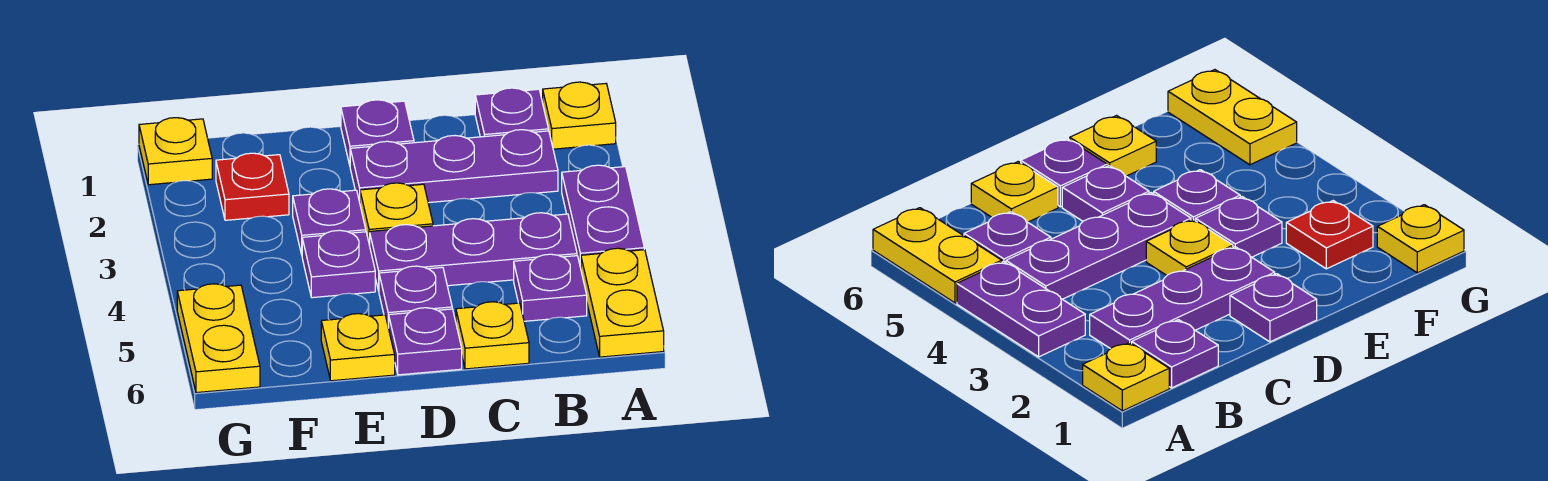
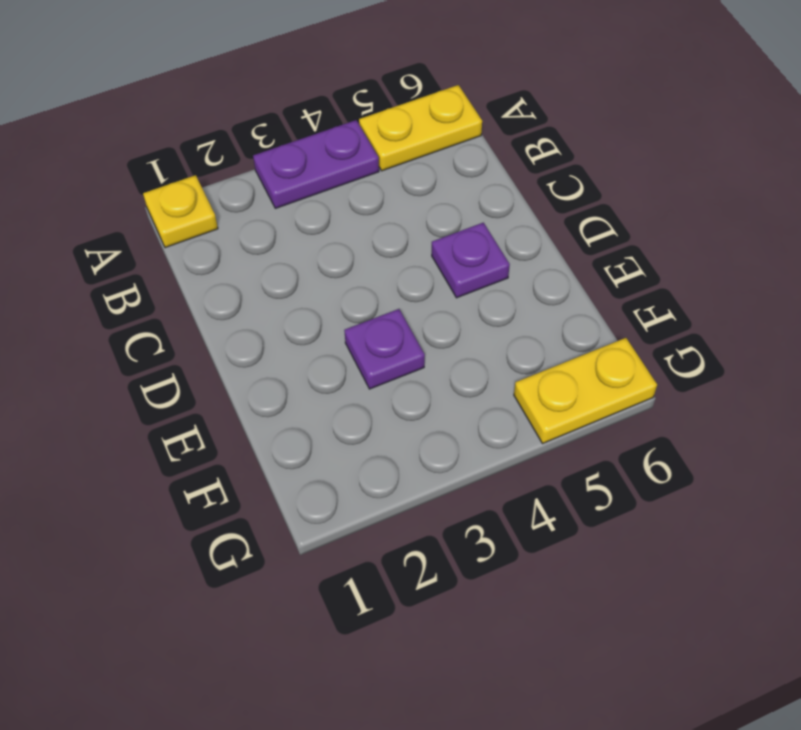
none -> purple 1x1 plate [475,88,548,137]
none -> purple 1x3 plate [350,130,558,203]
none -> purple 1x3 plate [370,213,577,291]

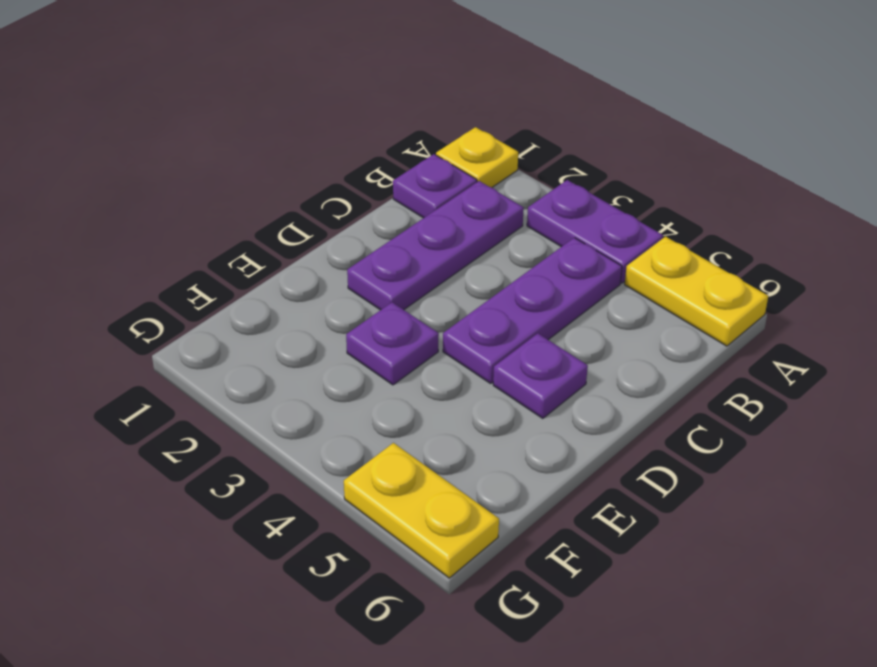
none -> purple 1x1 plate [514,254,587,321]
none -> yellow 1x1 plate [456,302,529,369]
none -> purple 1x1 plate [341,100,414,165]

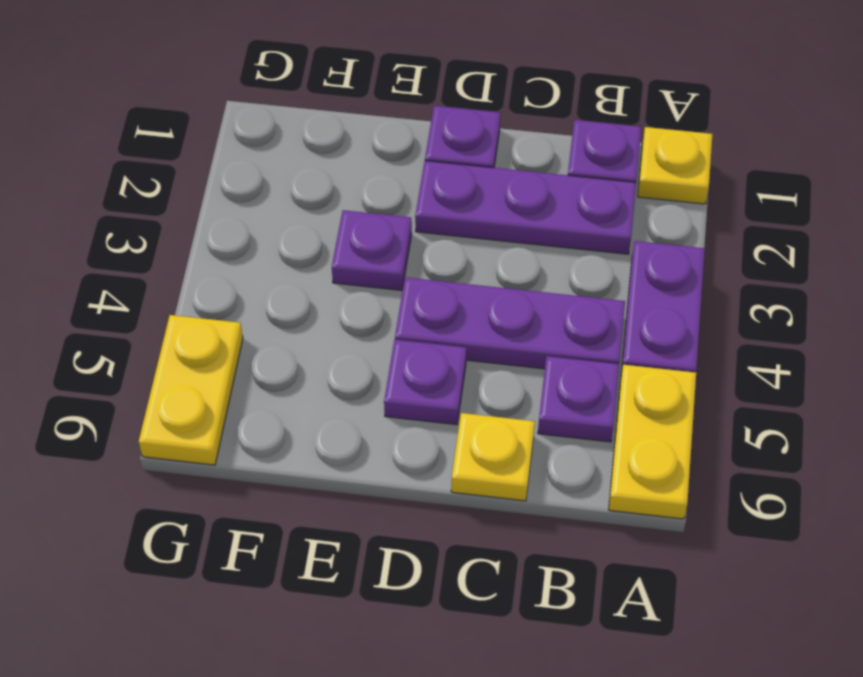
none -> yellow 1x1 plate [360,183,433,245]
none -> purple 1x1 plate [389,308,462,375]
none -> purple 1x1 plate [302,230,375,298]

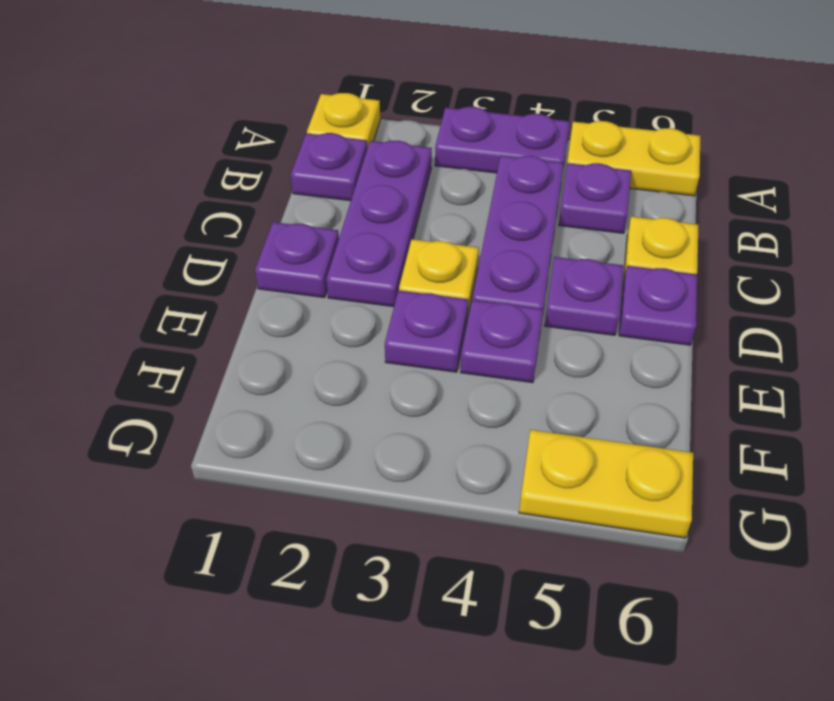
none -> yellow 1x1 plate [321,314,395,381]
none -> red 1x1 plate [216,153,289,220]
none -> yellow 1x1 plate [139,118,212,185]

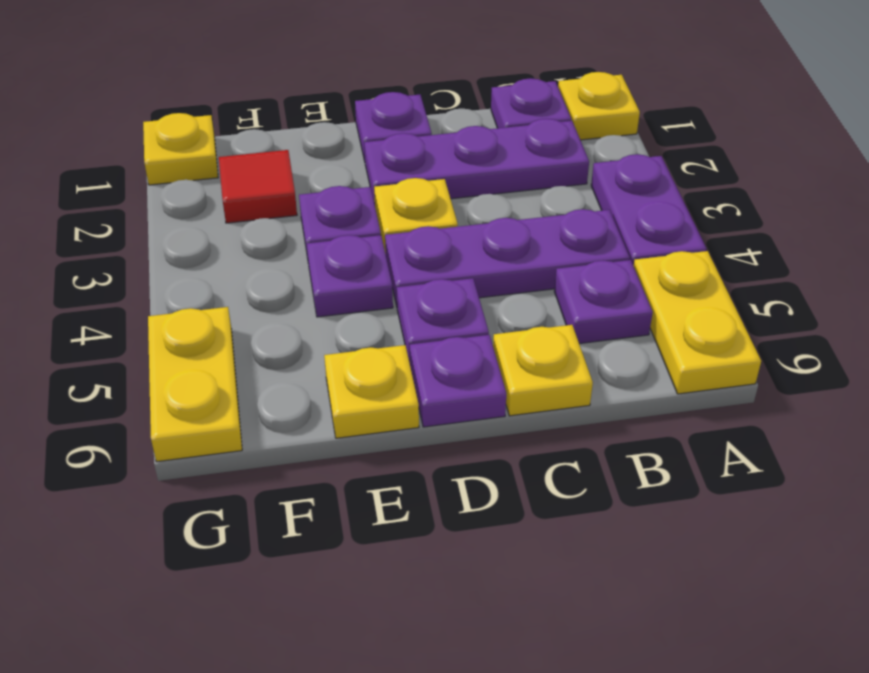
red 1x1 tile [219,150,297,223] -> red 1x1 plate [216,153,289,220]

